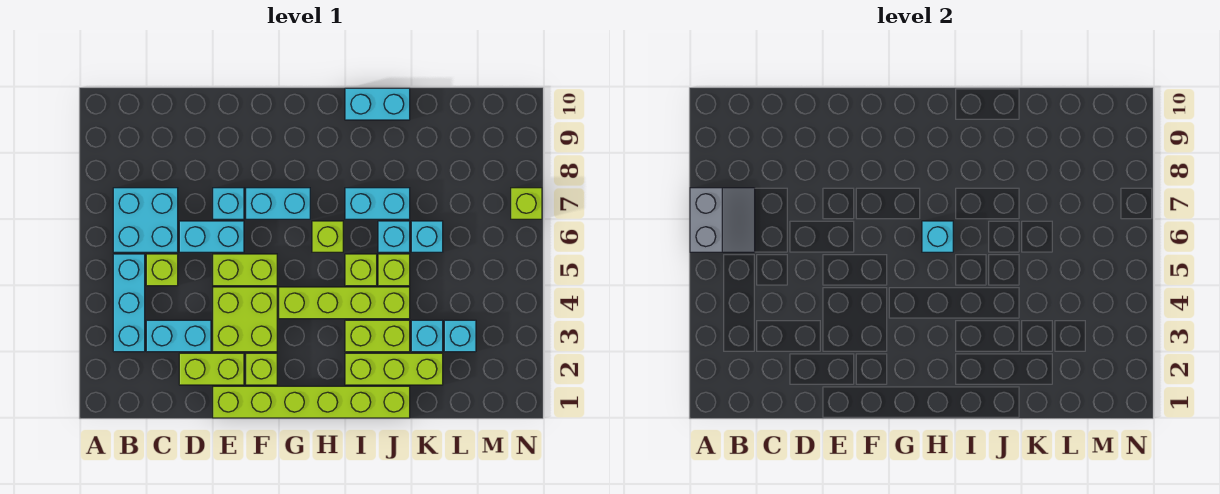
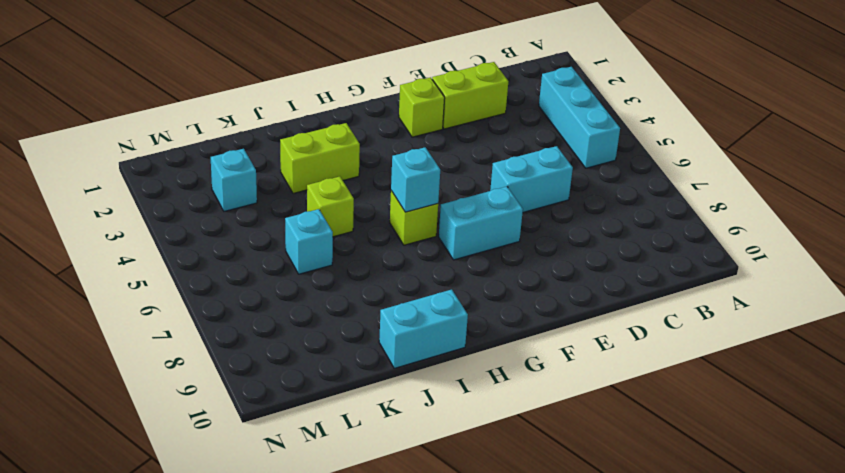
none -> cyan 2x2 brick [113,188,178,252]
none -> cyan 1x2 brick [146,320,211,352]
none -> lime 1x1 brick [146,254,178,286]

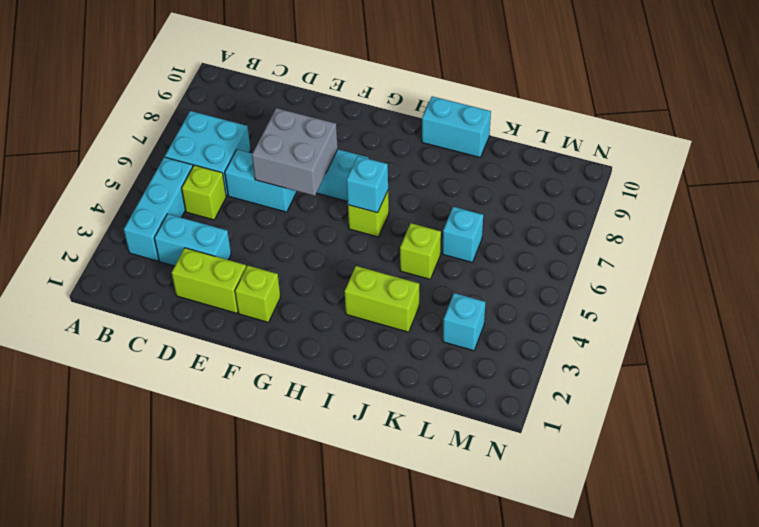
grey 2x2 brick [252,108,338,196] -> none
none -> lime 1x6 brick [213,386,410,418]
none -> lime 2x2 brick [213,287,277,352]
none -> lime 1x2 brick [213,254,277,286]

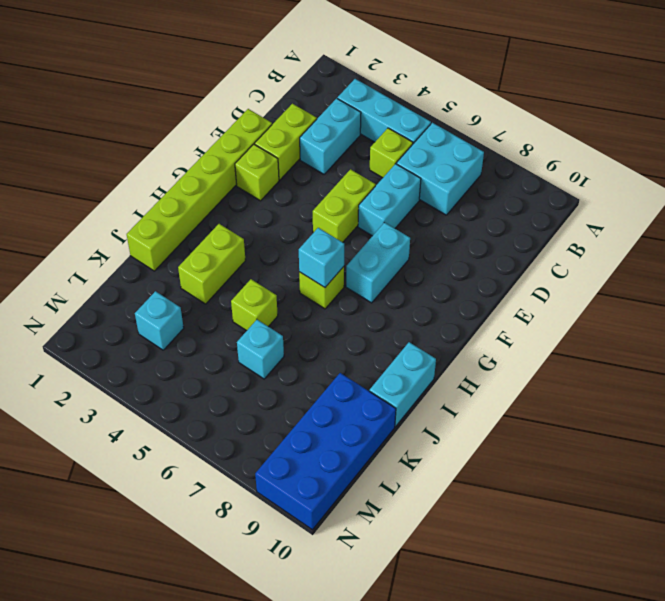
blue 2x4 brick [255,373,396,530] -> none
none -> lime 2x2 brick [213,287,277,352]
none -> cyan 1x1 brick [213,188,244,219]
none -> lime 1x4 brick [279,287,410,319]

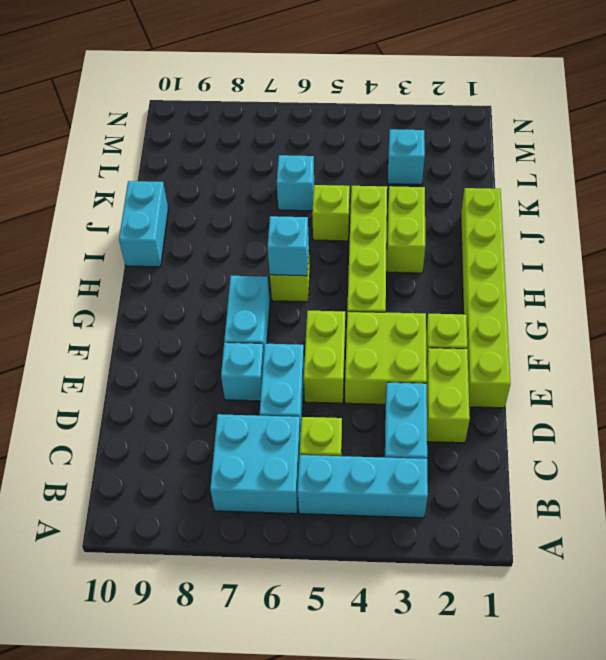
none -> lime 1x3 brick [345,353,443,385]
none -> lime 1x1 brick [345,254,377,286]
none -> cyan 1x2 brick [345,188,410,219]

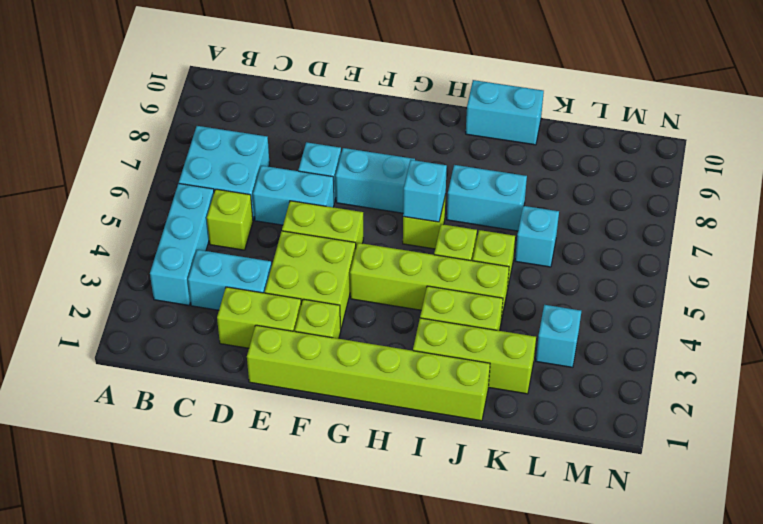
none -> cyan 1x1 brick [378,221,410,252]
none -> cyan 1x1 brick [411,320,443,352]
none -> lime 1x1 brick [511,188,542,219]

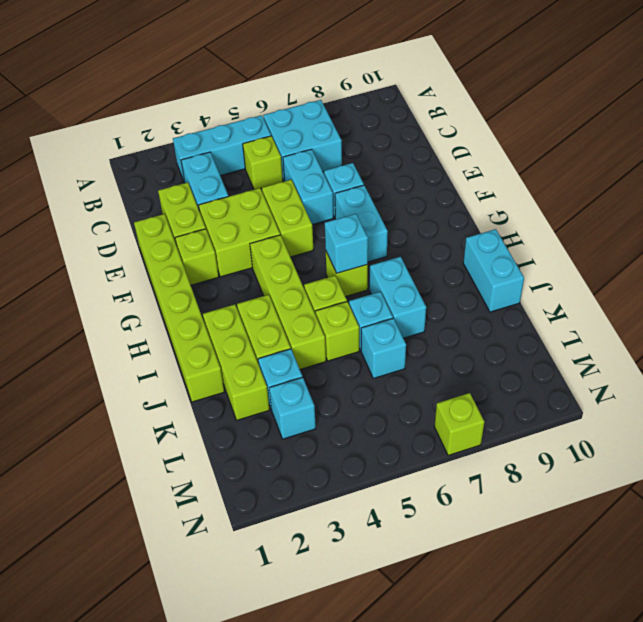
none -> grey 2x2 slope [690,188,755,252]

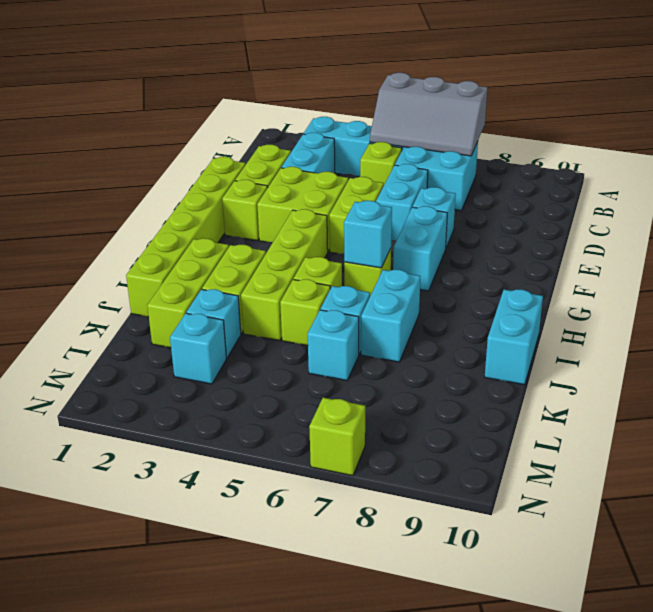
grey 2x3 slope [370,73,487,156] -> grey 2x2 slope [690,188,755,252]

